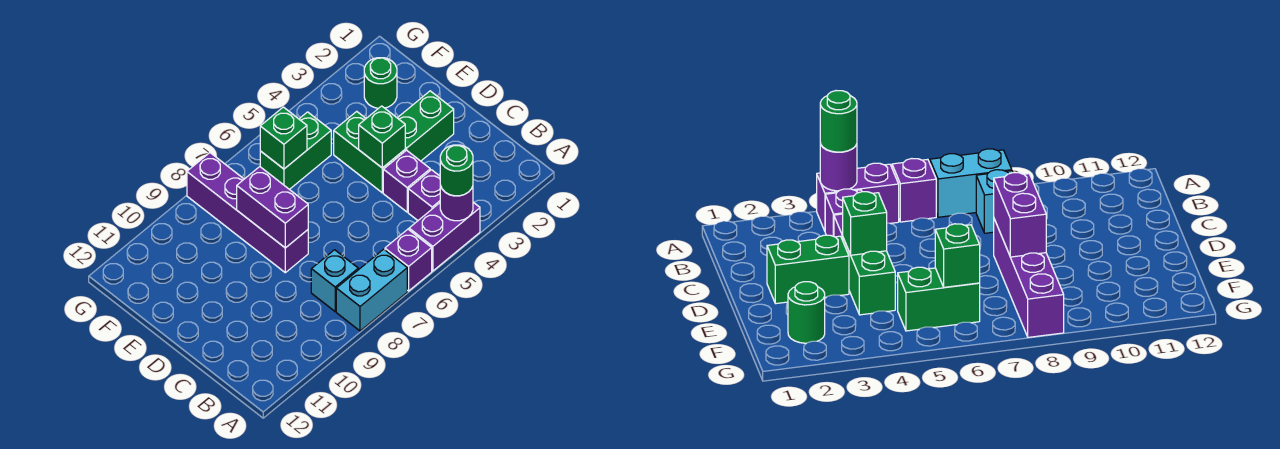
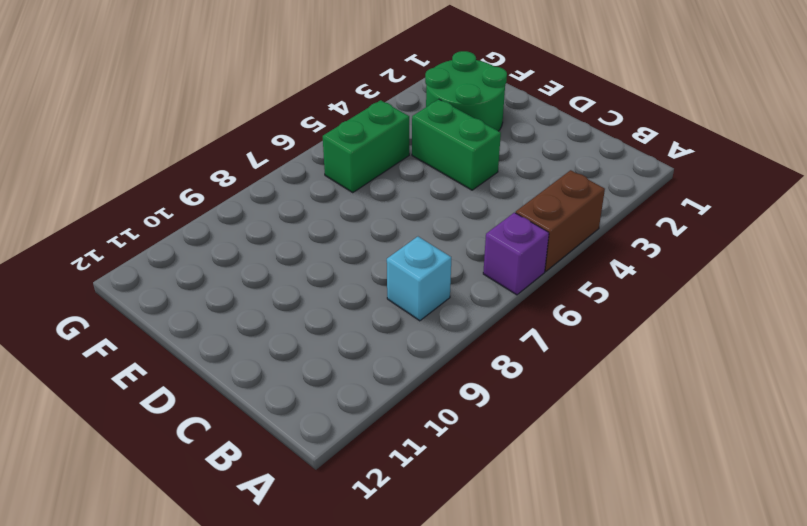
brown 1x2 brick [516,170,605,271] -> purple 1x2 brick [409,202,480,271]
green 2x2 round brick [425,51,507,131] -> green 1x1 round brick [364,58,397,108]
none -> cyan 1x2 brick [336,249,407,331]
none -> purple 1x1 brick [408,170,440,220]
none -> purple 1x1 brick [383,150,430,212]

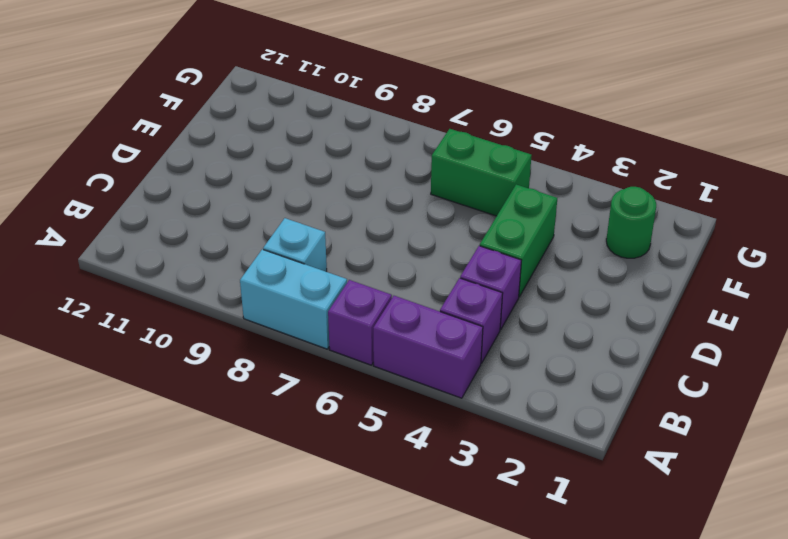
none -> green 1x2 brick [398,91,454,161]
none -> purple 1x4 brick [187,153,308,273]
none -> purple 1x1 round brick [440,186,473,221]

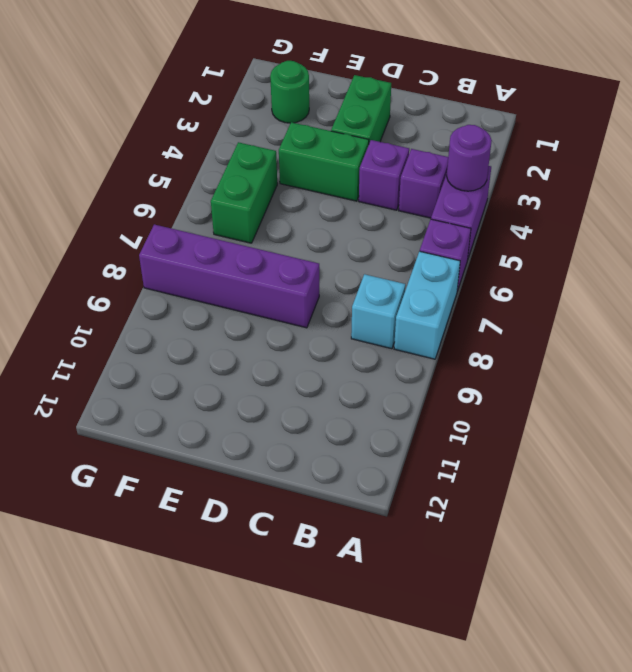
none -> green 1x1 brick [359,106,405,168]
none -> purple 1x2 brick [237,167,308,248]
none -> green 1x1 brick [260,107,307,169]

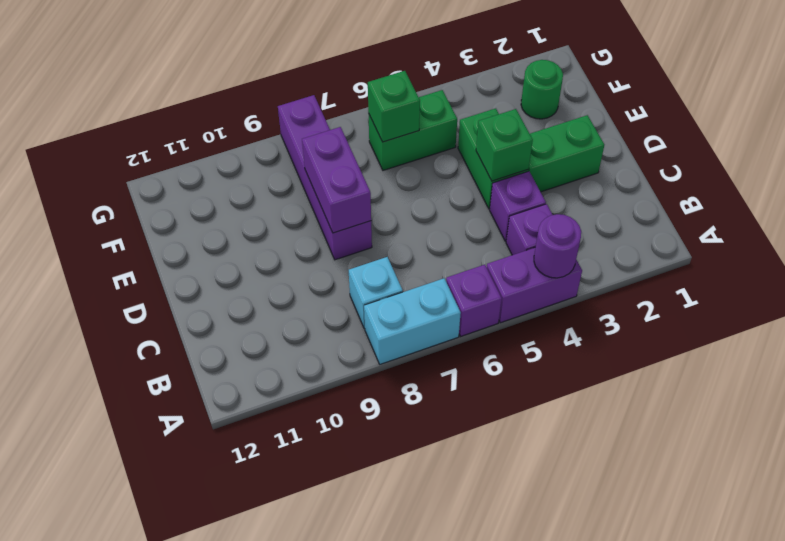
none -> green 1x1 round brick [440,145,473,196]

